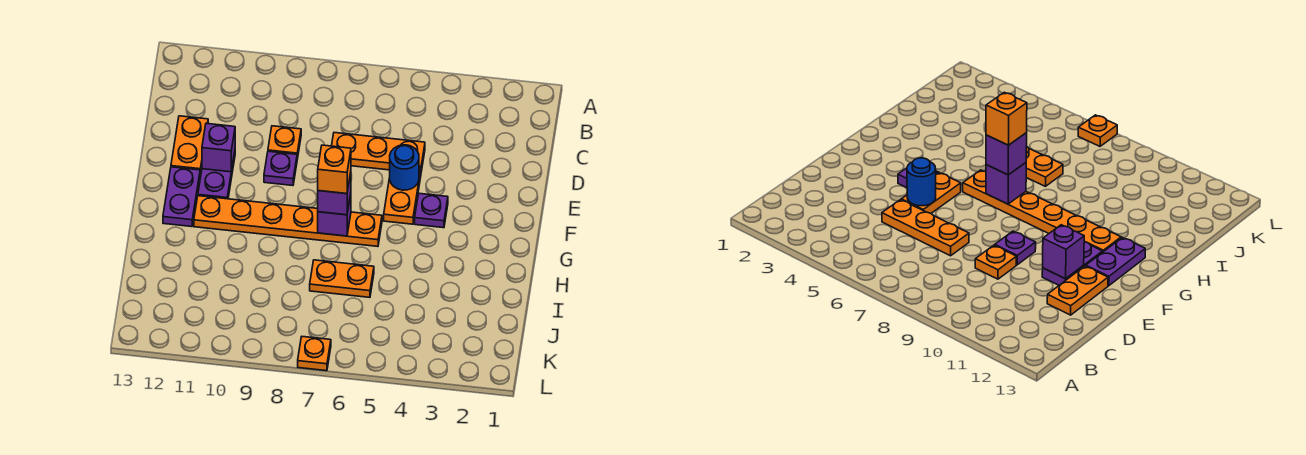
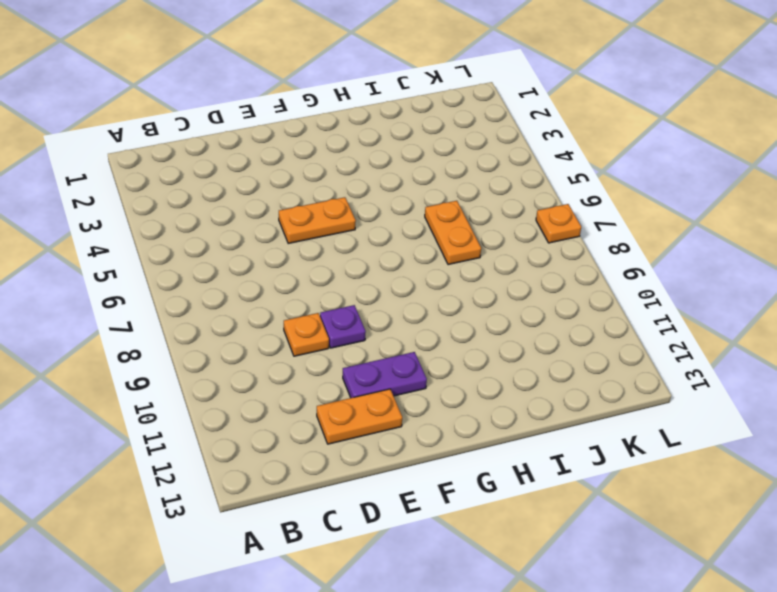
none -> orange 1x3 plate [332,133,425,171]
none -> purple 1x1 plate [415,193,448,228]
none -> purple 1x2 plate [163,167,200,227]

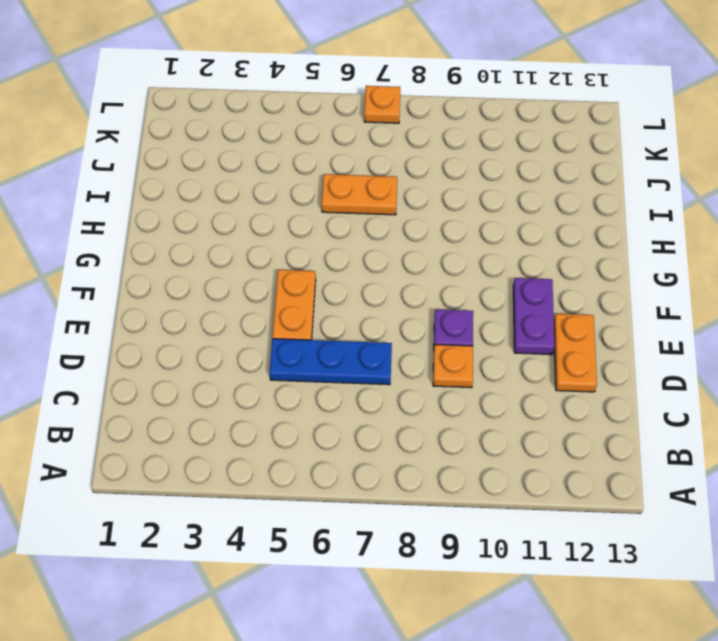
blue 1x3 plate [270,339,392,385] -> orange 1x3 plate [332,133,425,171]
none -> purple 1x1 plate [415,193,448,228]
none -> purple 1x2 plate [163,167,200,227]
none -> orange 1x6 plate [194,196,382,246]

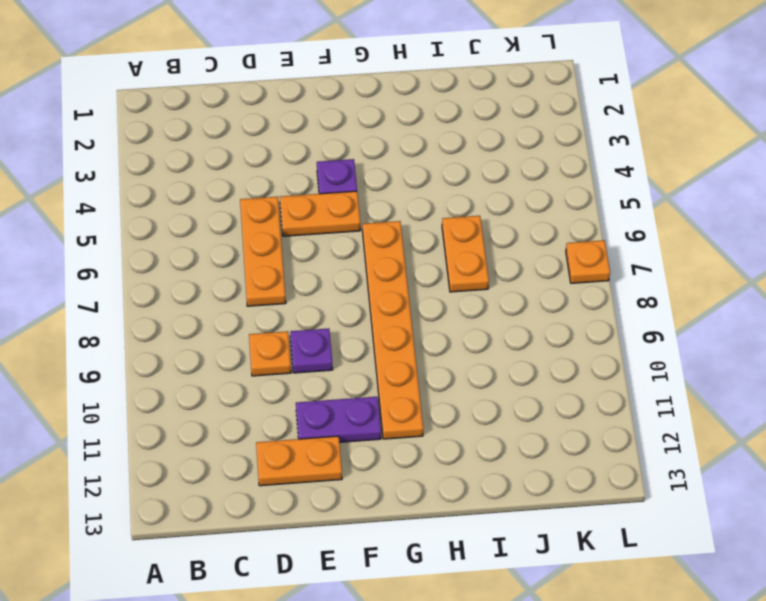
none -> purple 1x2 plate [163,167,200,227]
none -> blue 1x1 round brick [390,145,419,190]
none -> purple 1x1 brick [202,123,235,172]

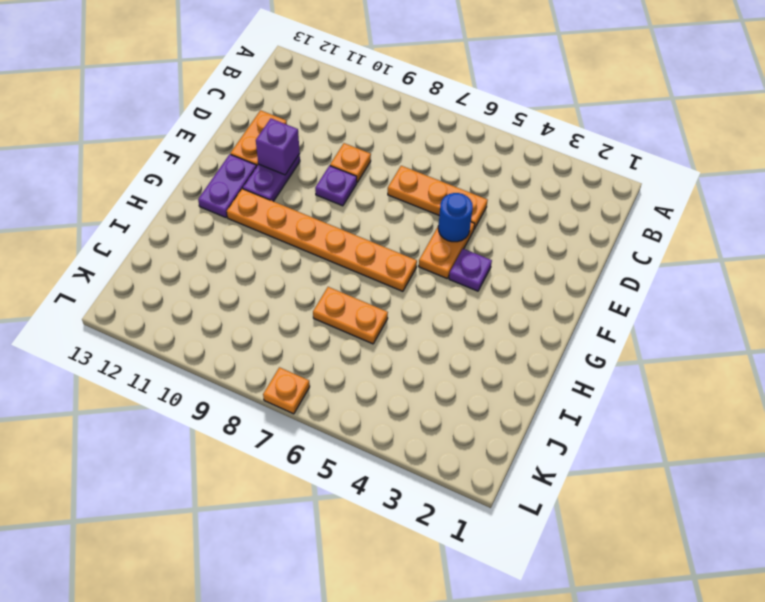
none -> purple 1x1 brick [318,194,351,236]
none -> purple 1x1 brick [318,173,351,215]
none -> orange 1x1 brick [318,145,351,194]

